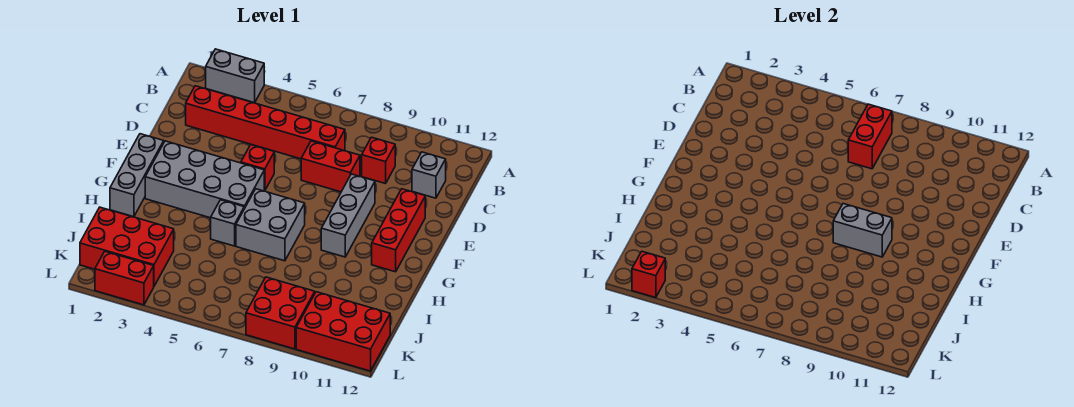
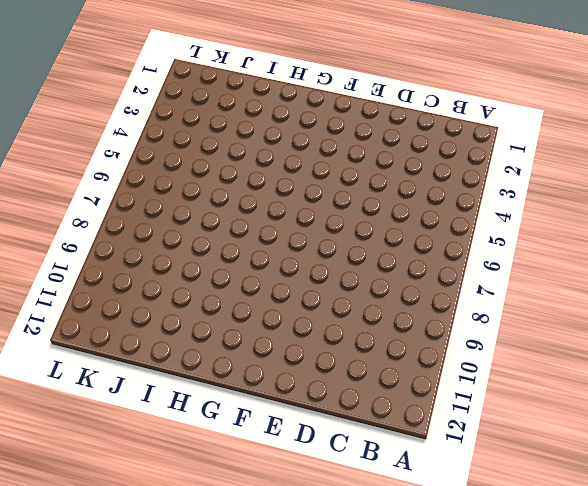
none -> grey 1x2 brick [206,49,264,103]
none -> red 1x6 brick [186,86,345,159]
none -> red 1x1 brick [362,137,395,184]

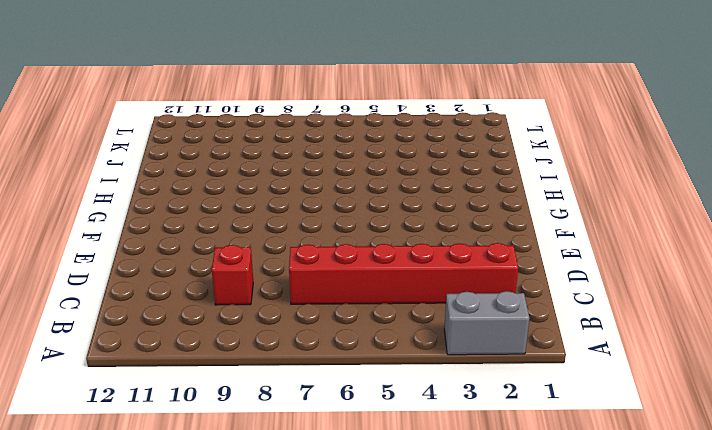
none -> grey 1x1 brick [412,152,446,198]
none -> red 1x2 brick [301,141,360,192]
none -> red 1x1 brick [241,145,274,191]

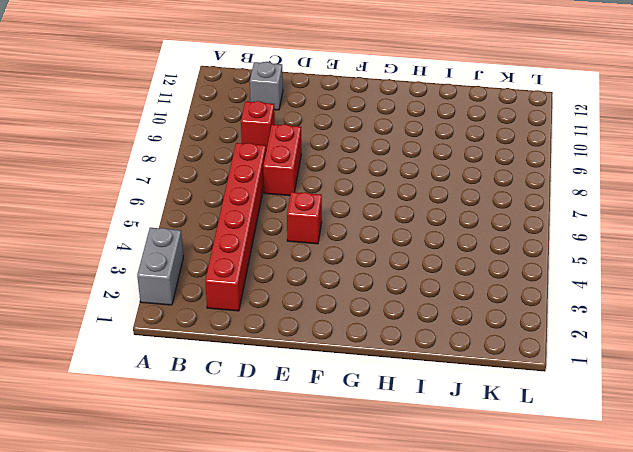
none -> grey 1x3 brick [321,174,375,257]
none -> red 1x3 brick [372,189,425,272]
none -> grey 1x3 brick [110,134,164,217]

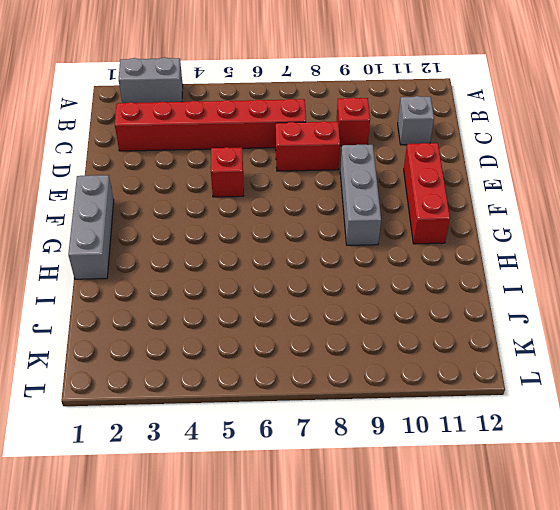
none -> grey 2x4 brick [145,141,264,218]
none -> grey 2x2 brick [236,189,305,261]
none -> grey 1x1 brick [211,200,244,246]

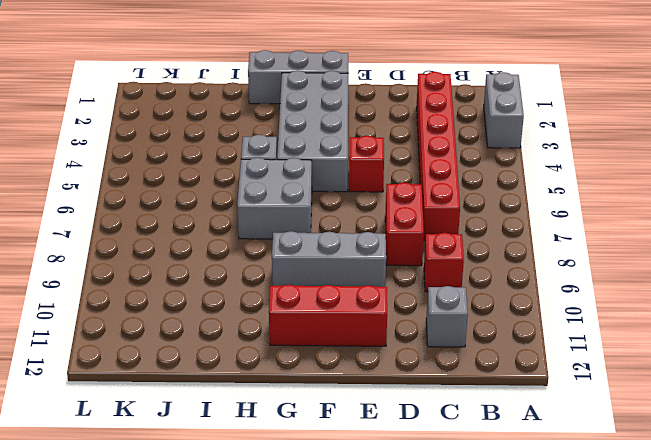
none -> red 2x3 brick [80,207,174,286]
none -> red 2x2 brick [246,277,315,349]
none -> red 2x3 brick [296,292,390,371]

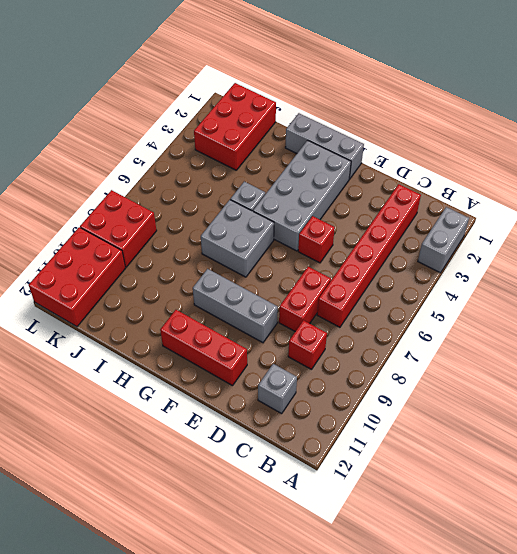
none -> red 1x2 brick [95,252,154,305]
none -> red 1x2 brick [848,104,892,169]
none -> grey 1x2 brick [833,204,892,257]

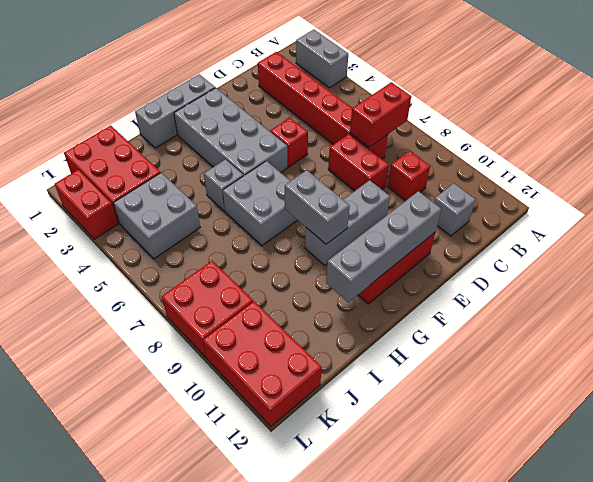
grey 1x4 brick [326,191,441,302] -> none
grey 2x2 brick [114,173,200,259] -> none
none -> red 1x1 brick [632,252,665,298]

